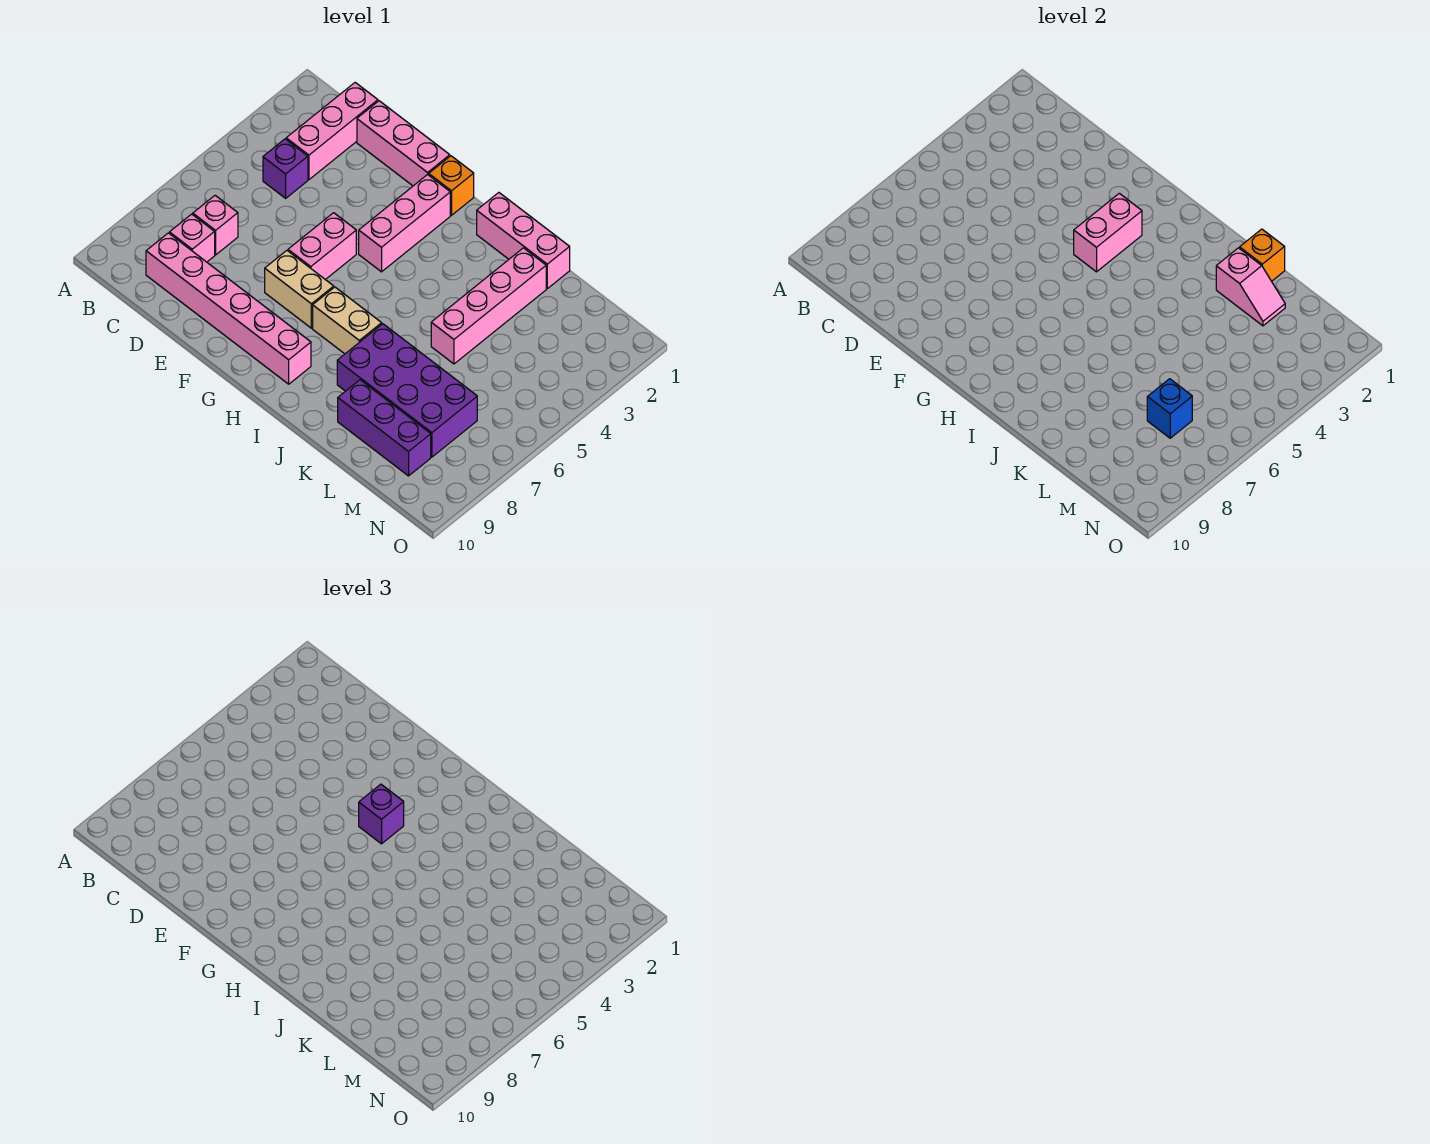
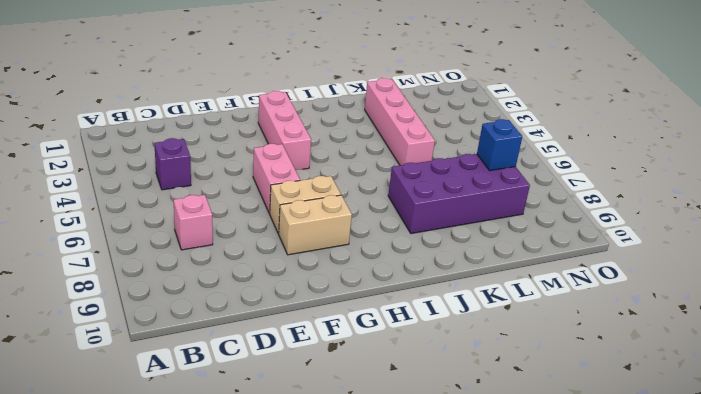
tan 1x2 brick [279,195,352,255] -> tan 1x2 brick moved to [313,287,382,354]
none -> pink 1x3 brick [286,83,378,179]
none -> pink 1x1 brick [169,214,215,262]
none -> pink 1x6 brick [146,233,311,384]

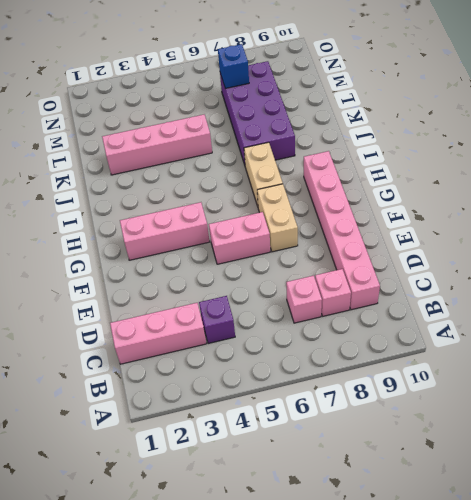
none -> pink 1x3 brick [357,101,450,186]
none -> orange 1x1 brick [429,156,474,215]
none -> pink 1x3 brick [477,193,570,289]

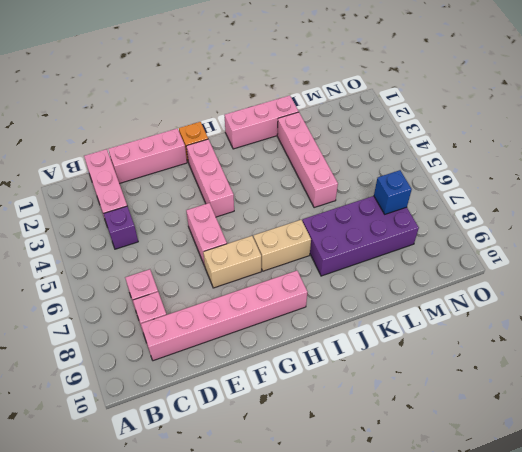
none -> purple 1x3 brick [338,380,431,476]
none -> pink 1x2 brick [1074,193,1142,272]
none -> orange 1x1 brick [1240,229,1285,281]

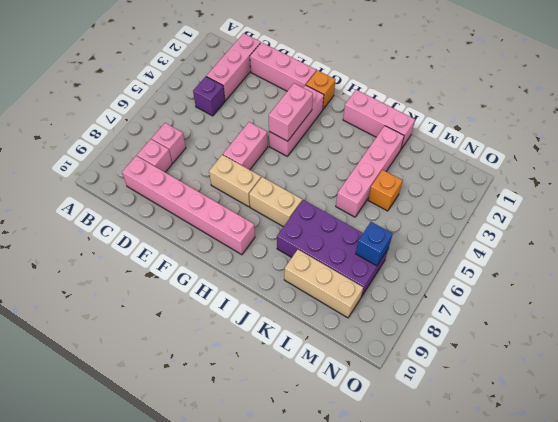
tan 1x3 brick [284,250,363,318] -> purple 1x3 brick [338,380,431,476]
orange 1x1 brick [368,170,403,211] -> orange 1x1 brick moved to [1240,229,1285,281]
none -> pink 1x2 slope [1216,248,1285,326]
none -> purple 1x1 brick [359,784,404,844]

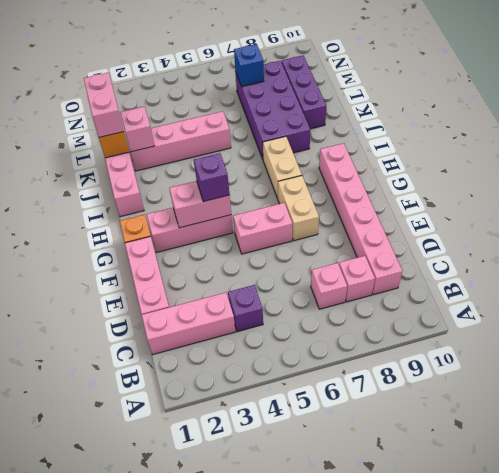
pink 1x2 brick [84,73,124,137] -> none

